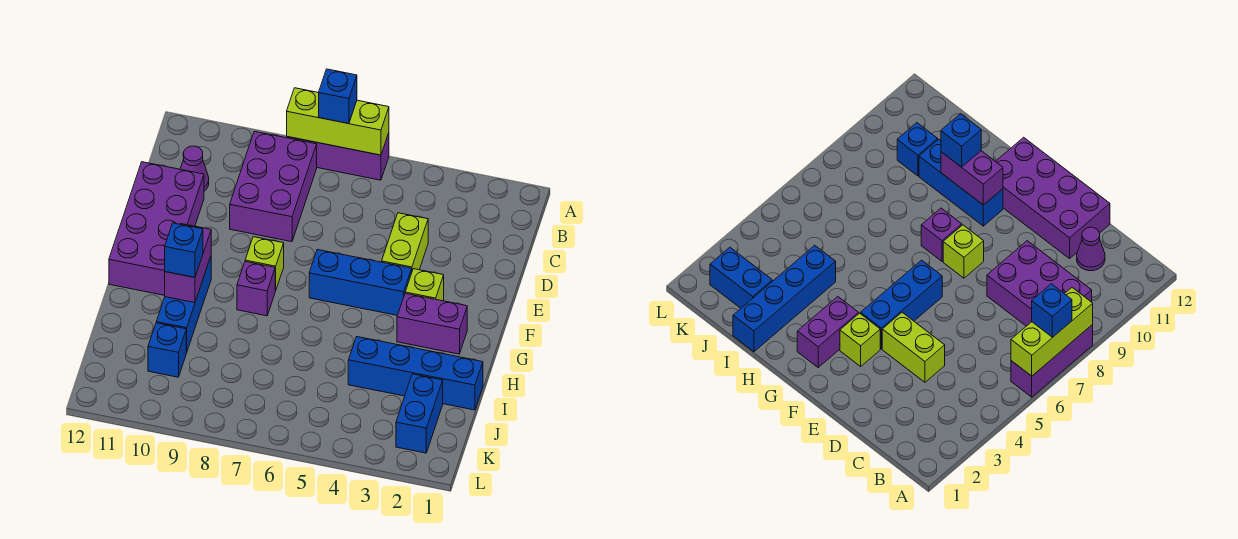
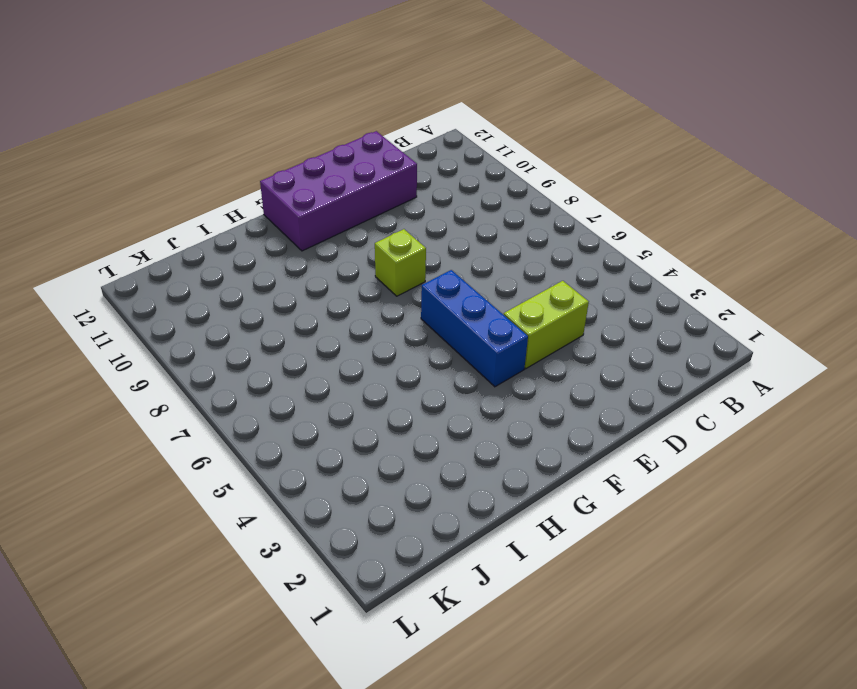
none -> purple 1x3 brick [287,133,389,180]
none -> purple 2x3 brick [230,131,317,242]
none -> purple 1x1 cone [180,146,209,191]

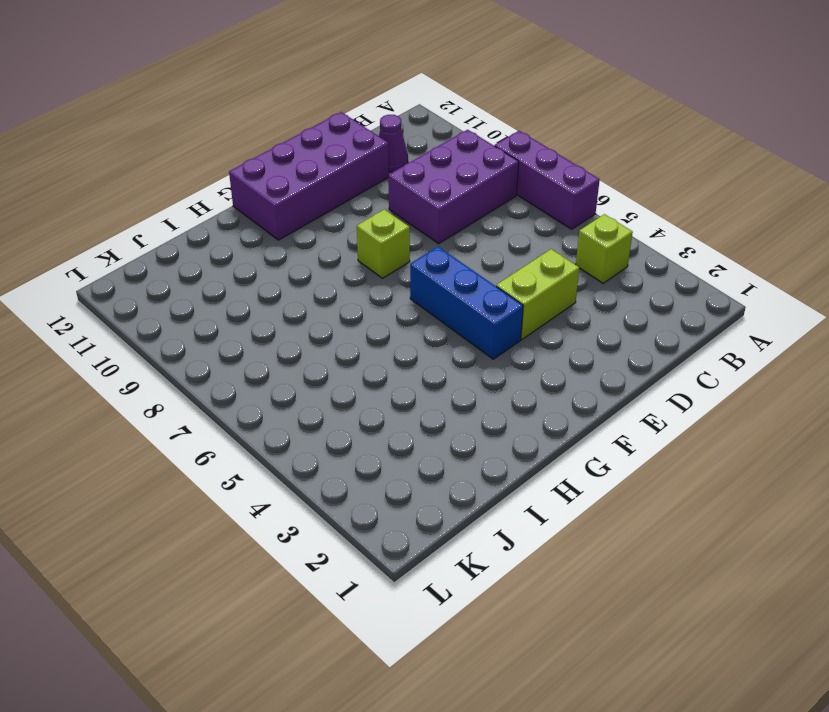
lime 1x1 brick [576,214,633,283] -> lime 1x1 brick moved to [405,269,444,301]
none -> purple 1x2 brick [397,293,467,354]
none -> purple 1x1 brick [237,262,275,316]
none -> blue 1x3 brick [156,257,211,352]

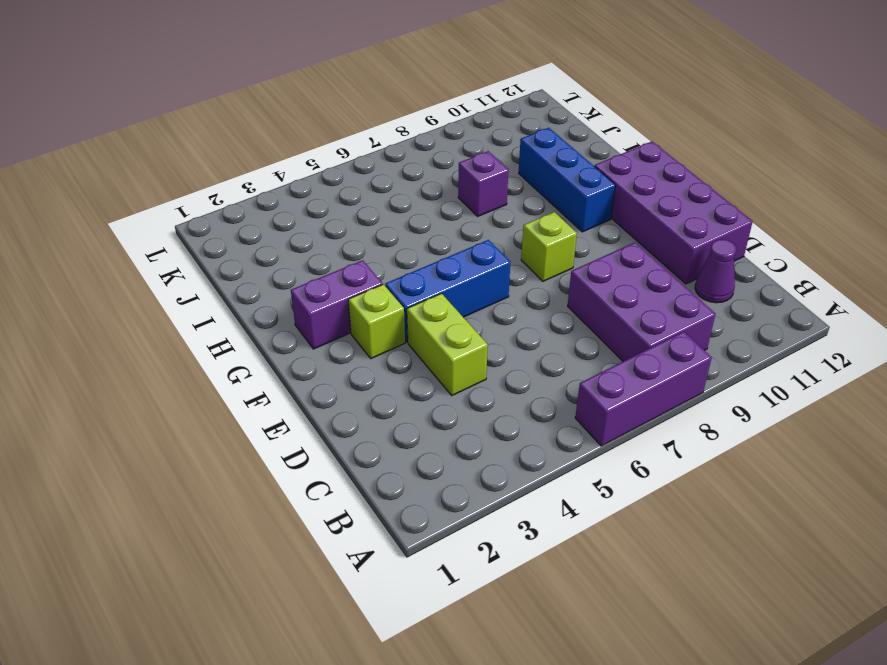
purple 1x1 brick [458,151,509,217] -> purple 1x1 brick moved to [237,262,275,316]
none -> blue 1x4 brick [348,337,483,410]
none -> blue 1x2 brick [396,374,443,453]
none -> blue 1x1 brick [148,323,187,377]

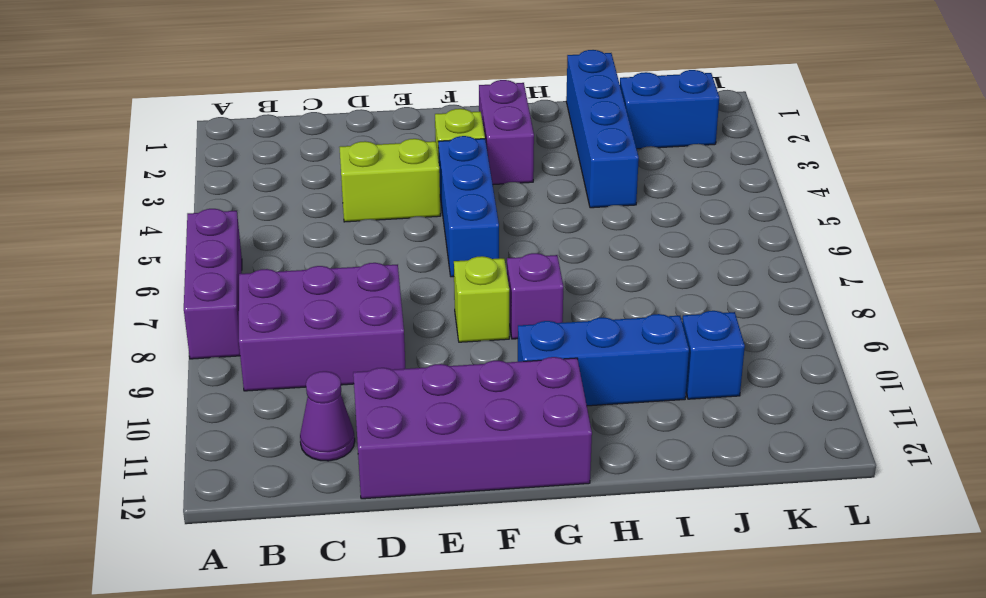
none -> lime 1x3 brick [287,88,389,155]
none -> purple 1x2 brick [165,224,211,303]
none -> blue 1x1 brick [319,69,357,124]

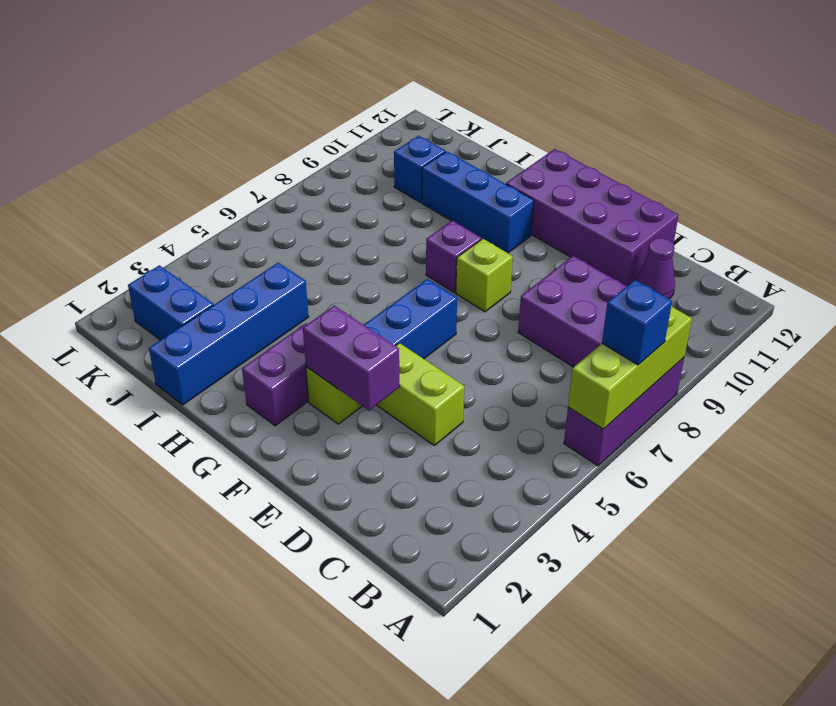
purple 1x2 brick [303,306,400,410] -> purple 1x2 brick moved to [165,224,211,303]
none -> blue 1x1 brick [165,223,203,277]

